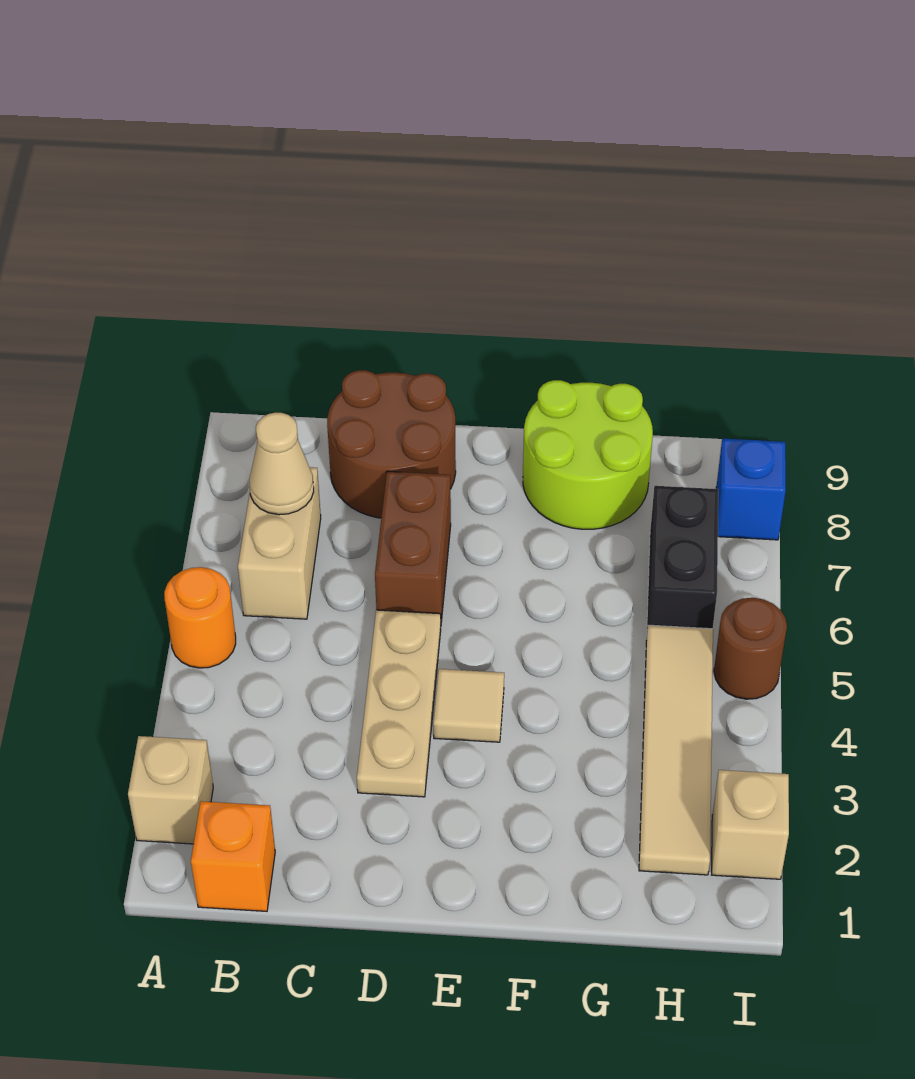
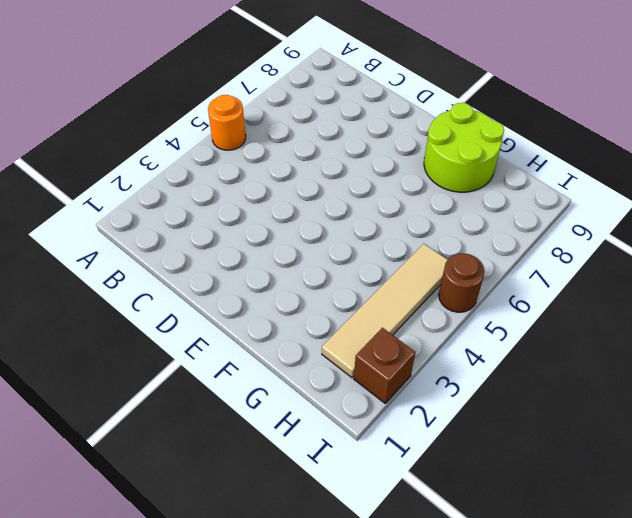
brown 1x1 brick [354,328,415,403] -> tan 1x1 brick [712,770,789,879]
none -> tan 1x1 brick [128,736,213,844]
none -> orange 1x1 brick [191,801,275,911]
none -> tan 1x2 brick [238,467,321,619]

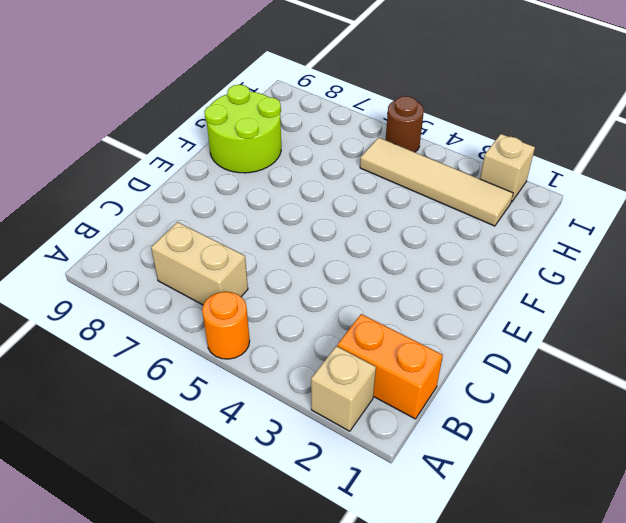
orange 1x2 brick [337,314,443,419] -> orange 1x1 brick [191,801,275,911]
none -> brown 2x2 round brick [327,370,456,518]
none -> tan 1x3 plate [357,610,441,797]
none -> brown 1x2 brick [375,471,451,622]

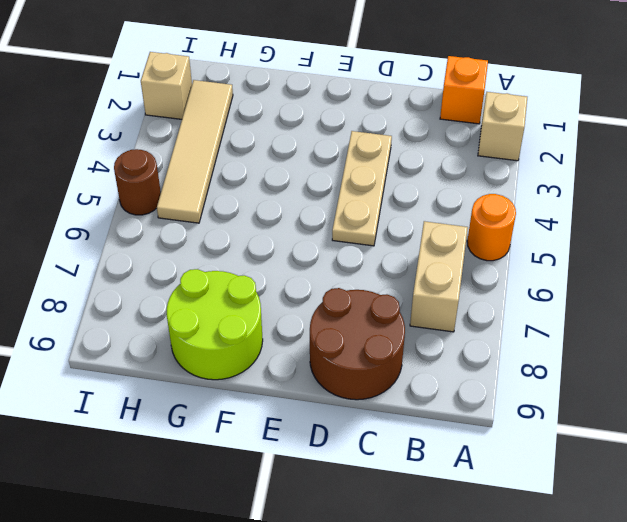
none -> brown 1x2 brick [375,471,451,622]
none -> tan 1x1 tile [433,669,504,742]
none -> black 1x2 brick [647,486,718,629]

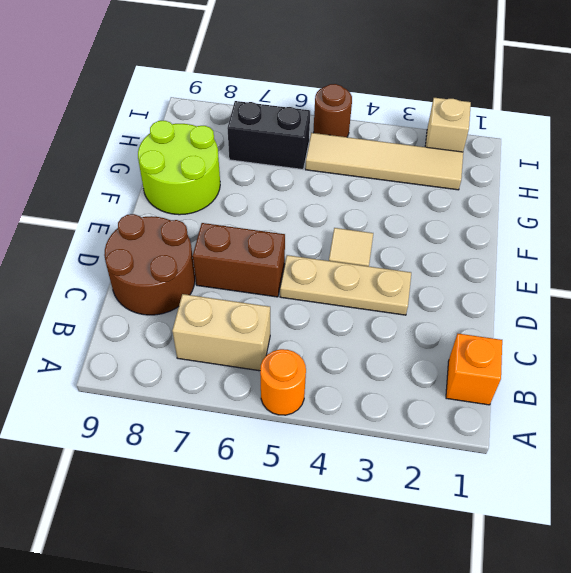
none -> tan 1x1 brick [128,736,213,844]
none -> blue 1x1 brick [716,438,786,540]
none -> tan 1x1 cone [249,413,314,515]

